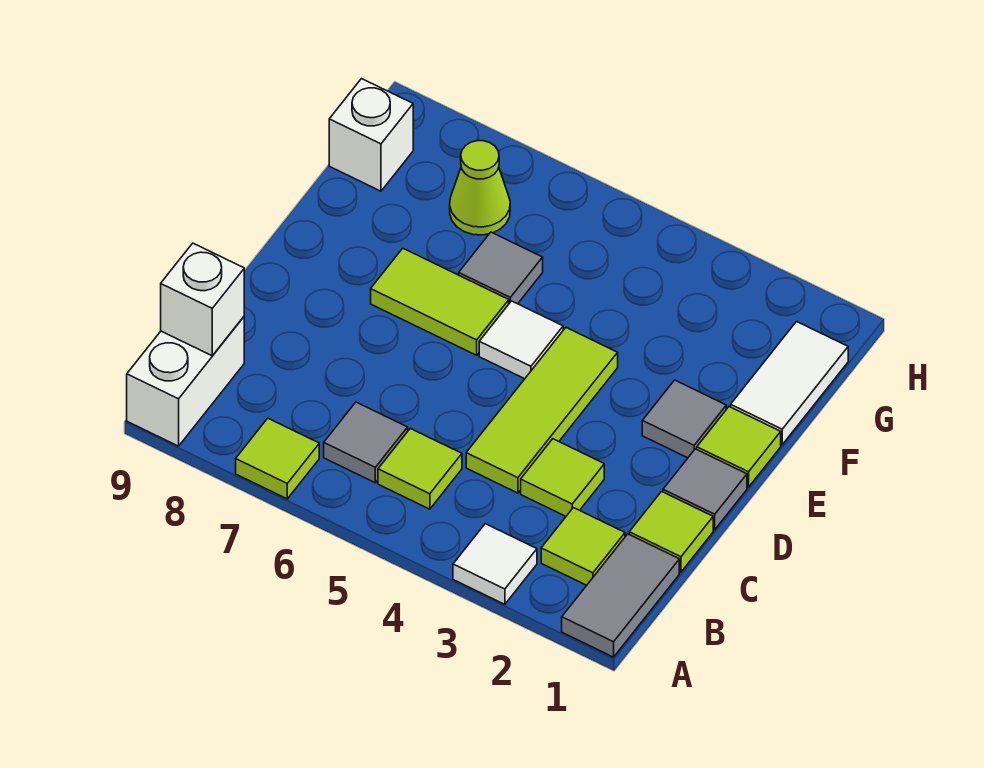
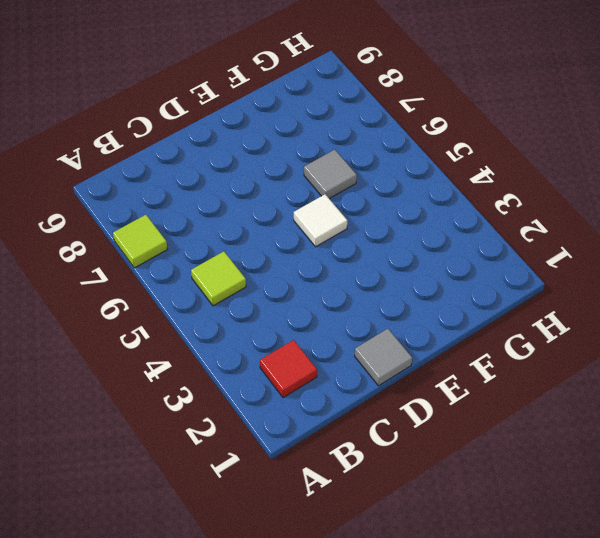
red 1x1 tile [260,340,317,398] -> lime 1x1 tile [541,508,625,585]
none -> grey 1x2 tile [562,534,679,657]
none -> white 1x1 tile [453,524,537,604]
none -> white 1x2 brick [127,317,244,446]

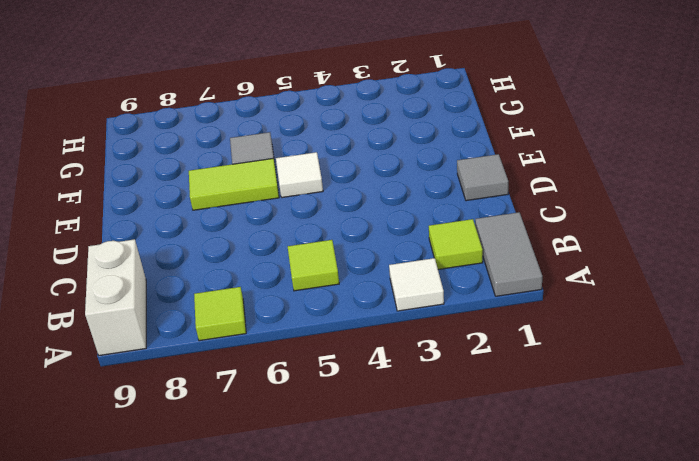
none -> grey 1x1 tile [324,402,408,483]
none -> lime 1x1 tile [629,492,713,572]
none -> lime 1x1 tile [521,439,604,516]

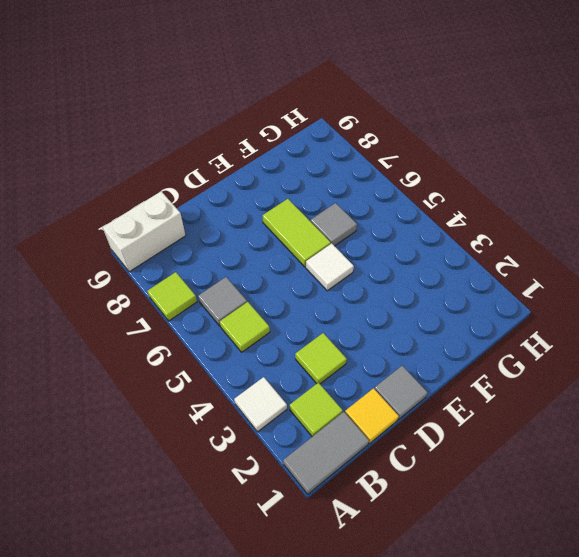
yellow 1x1 tile [345,388,399,444] -> lime 1x1 tile [629,492,713,572]
none -> lime 1x3 tile [466,328,618,493]
none -> lime 1x1 tile [697,407,781,487]
none -> grey 1x1 tile [642,380,726,458]

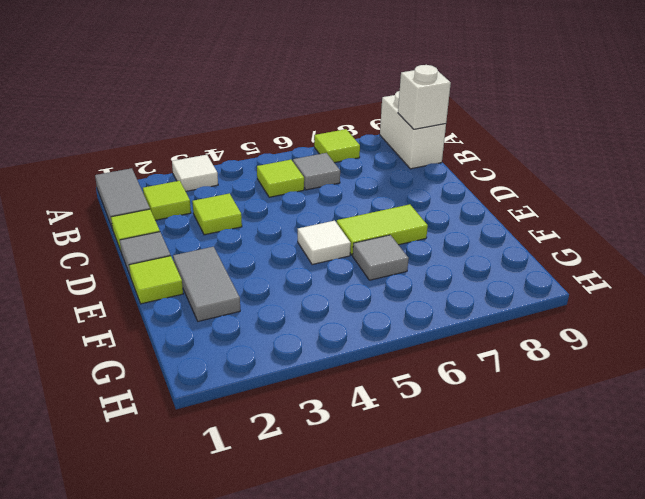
grey 1x2 tile [173,247,240,321] -> grey 1x1 tile [642,380,726,458]
none -> lime 1x3 tile [466,328,618,493]
none -> white 1x2 tile [731,322,848,445]
none -> lime 1x1 cone [450,141,510,235]

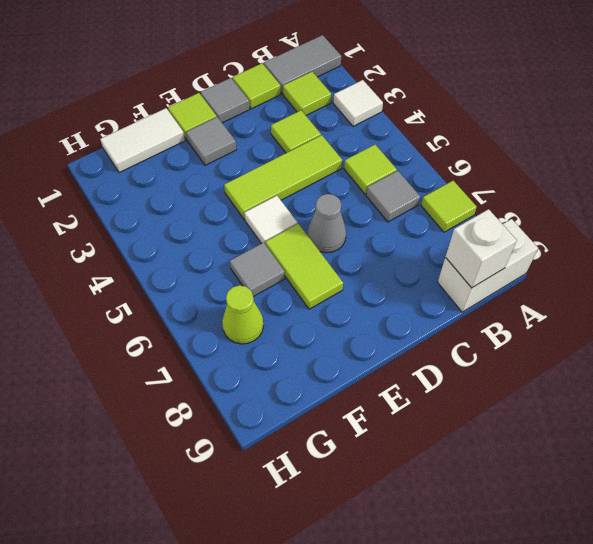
grey 1x1 cone [308,194,346,253] -> none
none -> white 1x1 brick [329,79,413,191]

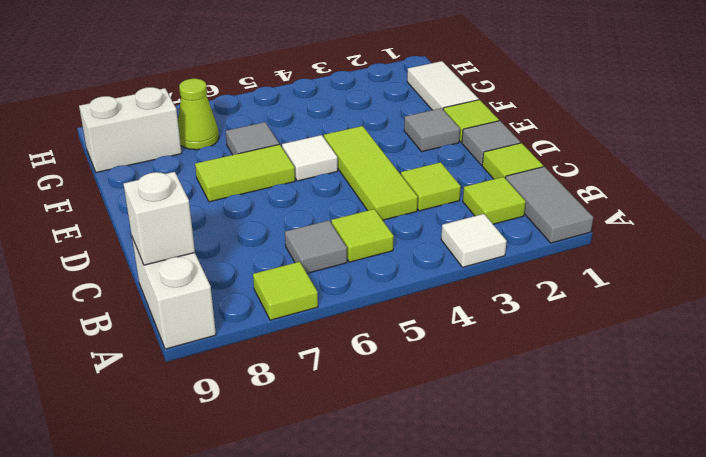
white 1x2 brick [79,87,182,172] -> white 1x1 brick [329,79,413,191]

